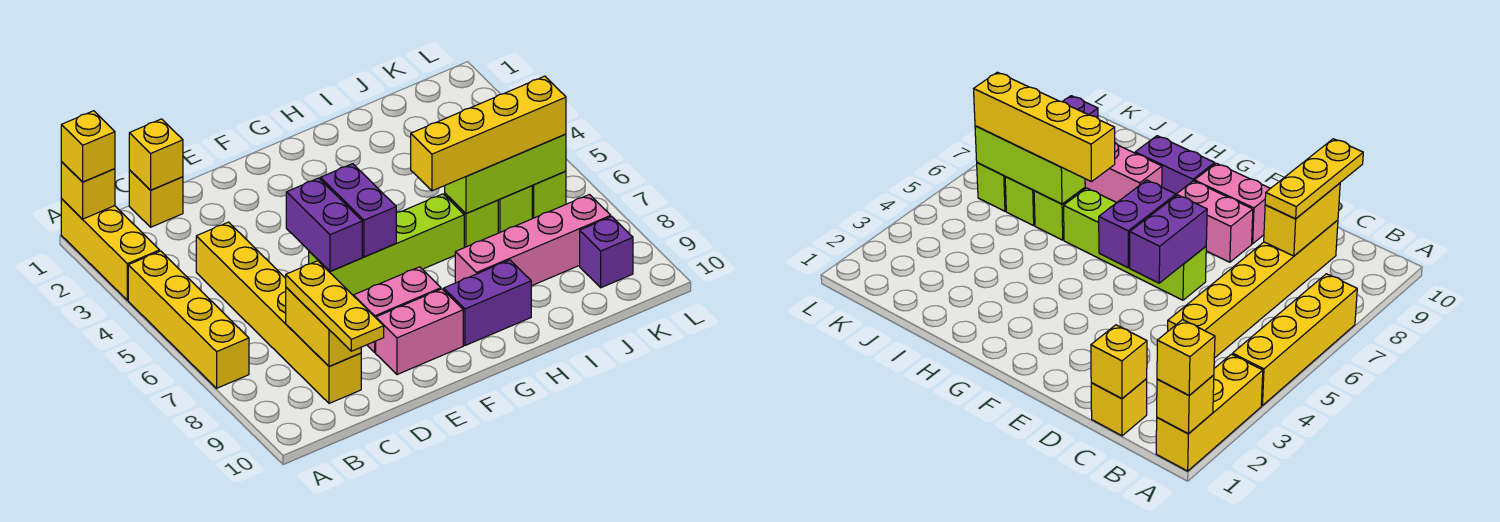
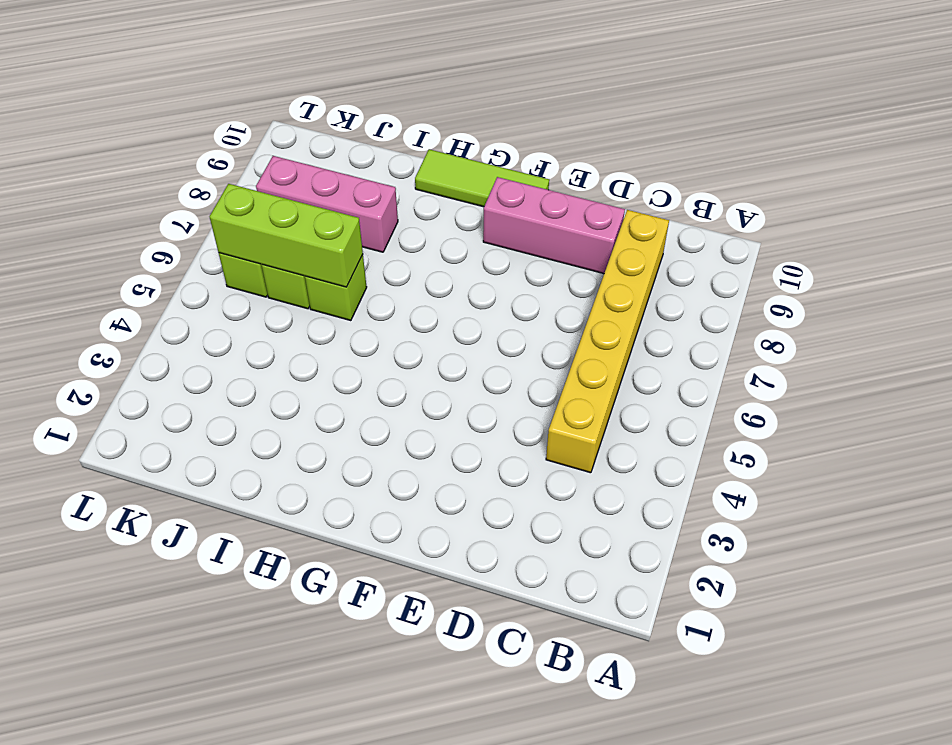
pink 1x3 brick [483,177,625,274] -> pink 1x2 brick [376,289,463,375]
lime 1x3 tile [415,149,549,207] -> none
pink 1x3 brick [256,156,398,252] -> pink 1x4 brick [455,195,611,286]
none -> yellow 1x3 brick [61,199,160,300]
none -> yellow 1x4 brick [128,251,249,388]
none -> yellow 1x1 brick [129,170,183,227]

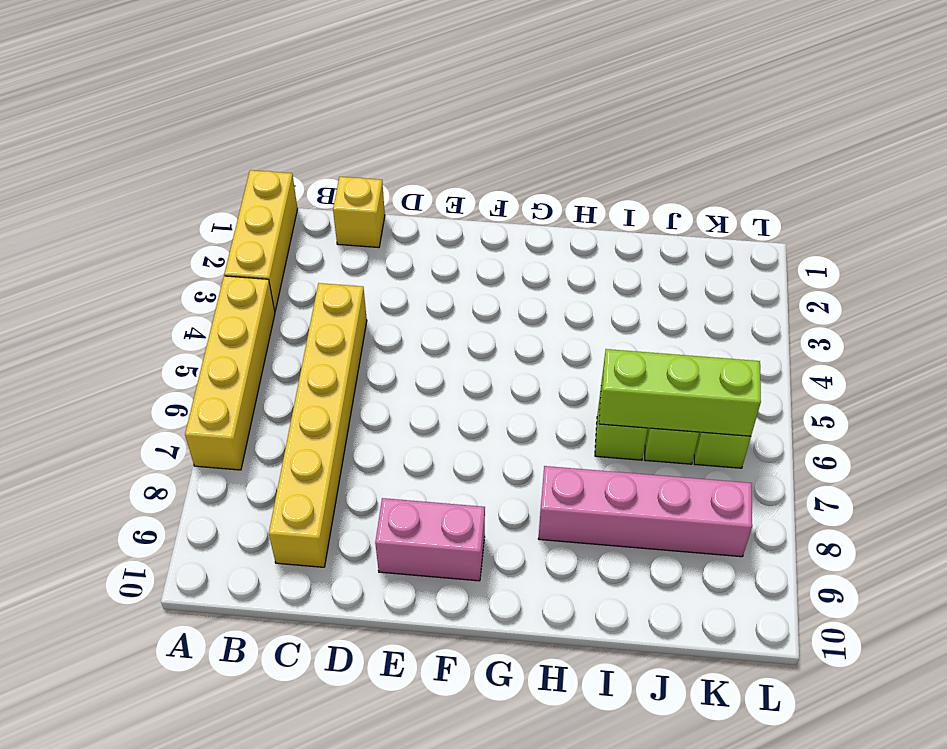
none -> lime 1x4 brick [309,194,464,295]
none -> pink 1x2 brick [353,267,441,352]
none -> purple 1x2 brick [444,260,531,346]

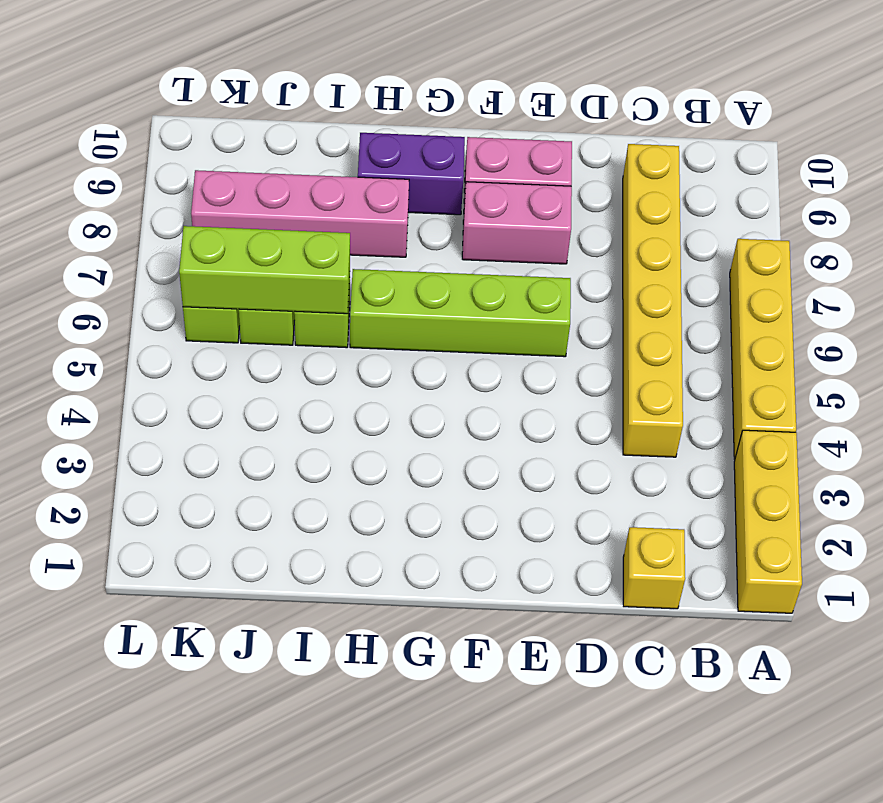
none -> purple 1x1 brick [580,217,633,288]
none -> yellow 1x1 brick [61,162,115,219]
none -> yellow 1x1 brick [129,119,183,190]

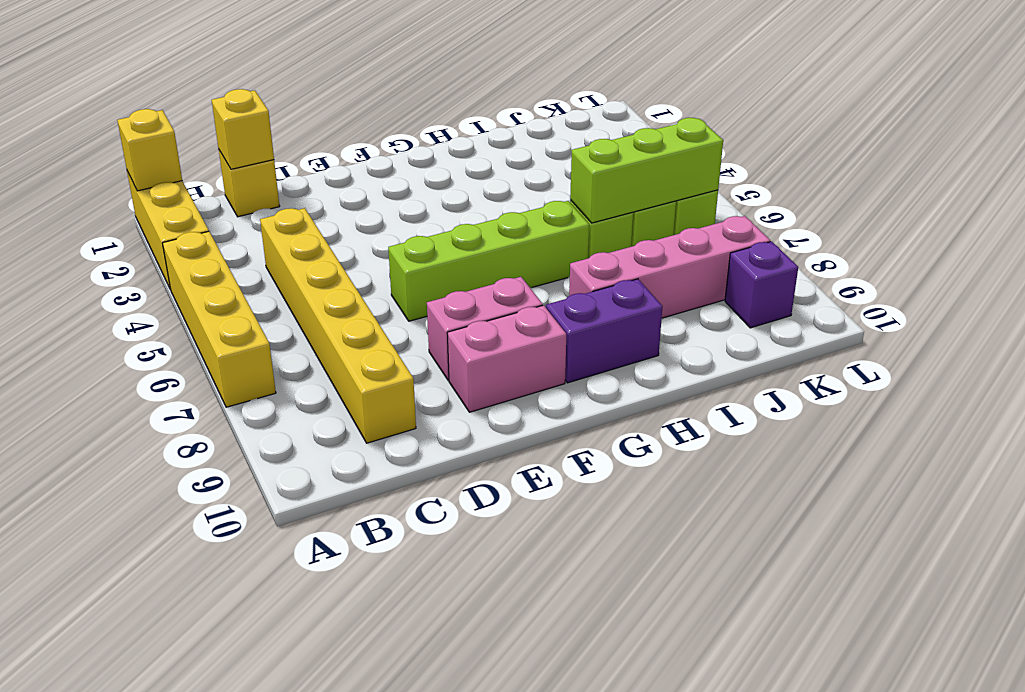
none -> yellow 1x2 brick [286,287,361,367]
none -> purple 1x2 brick [286,178,362,271]
none -> purple 1x2 brick [320,164,396,257]

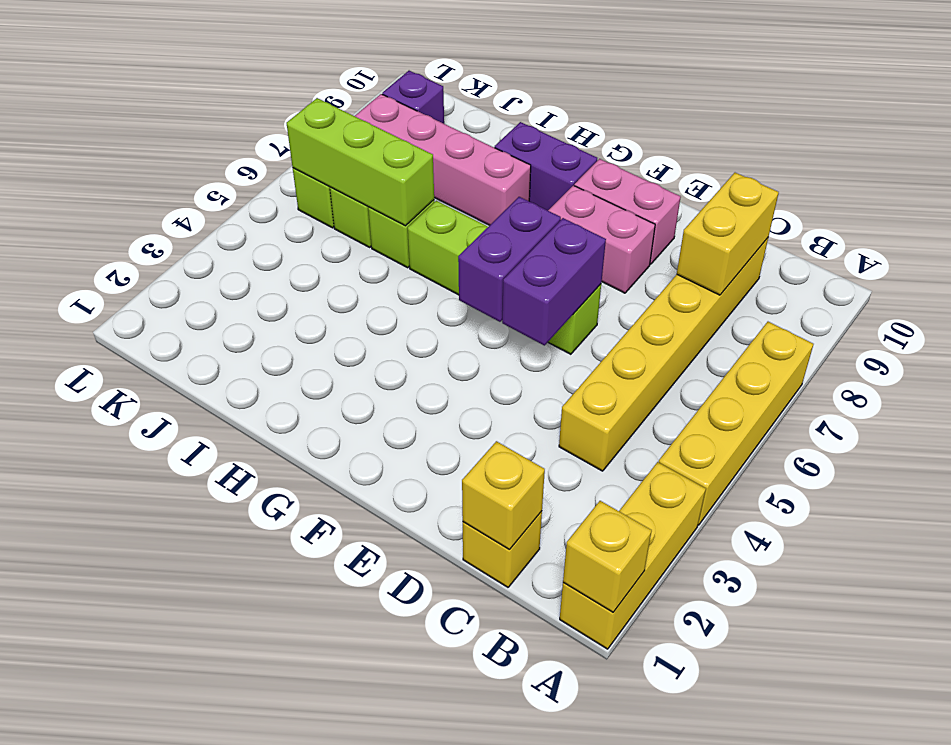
none -> yellow 1x1 brick [61,111,115,182]
none -> yellow 1x3 plate [286,261,384,351]
none -> yellow 1x4 brick [411,76,566,191]

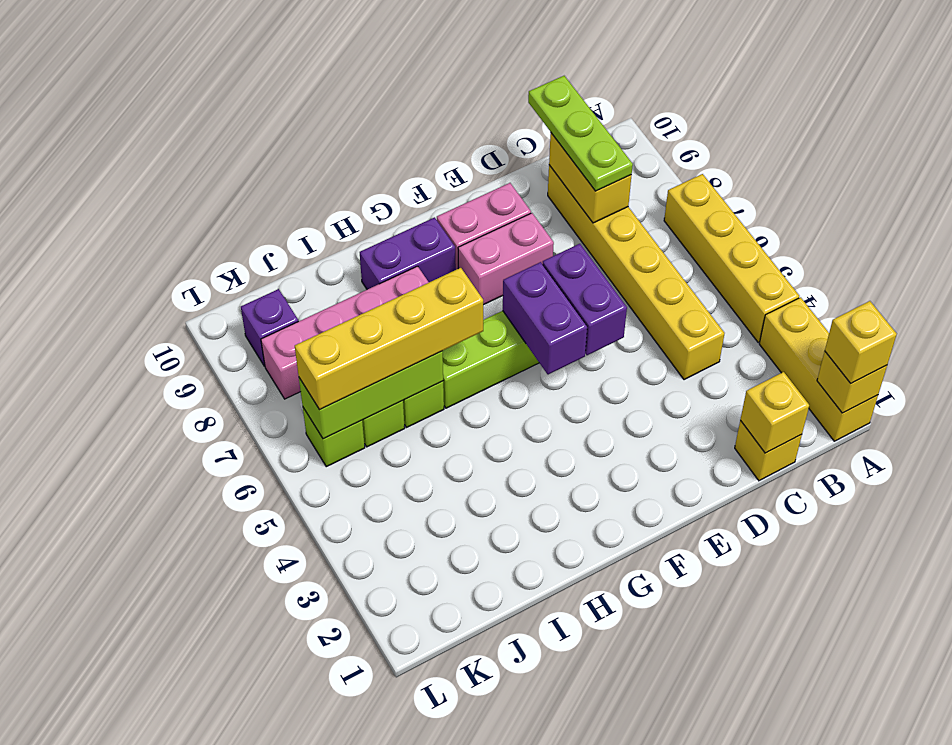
lime 1x3 plate [528,76,633,191] -> yellow 1x3 plate [286,261,384,351]

